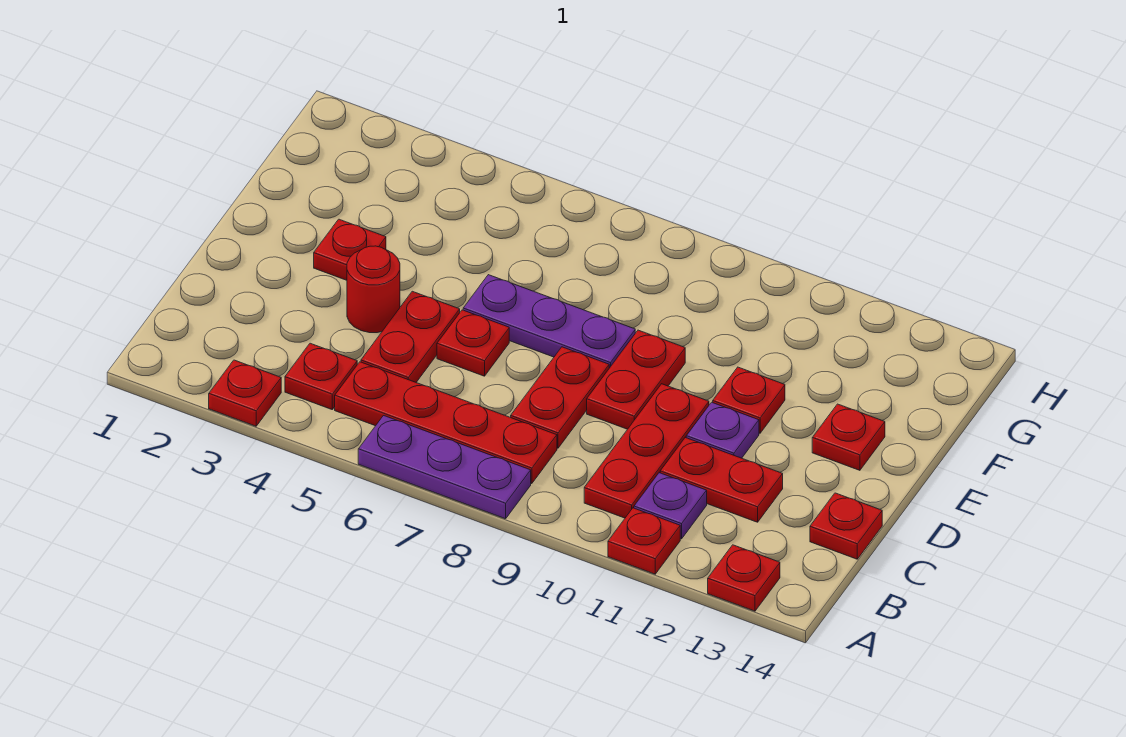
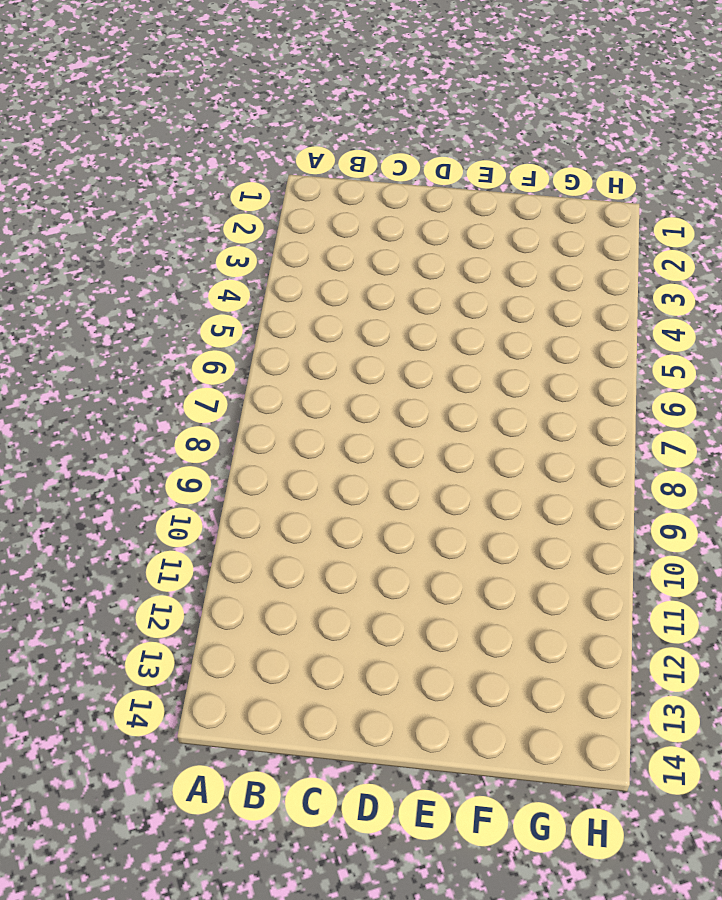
none -> red 1x1 plate [209,360,281,426]
none -> purple 1x3 plate [358,416,531,519]
none -> red 1x1 plate [608,508,680,574]

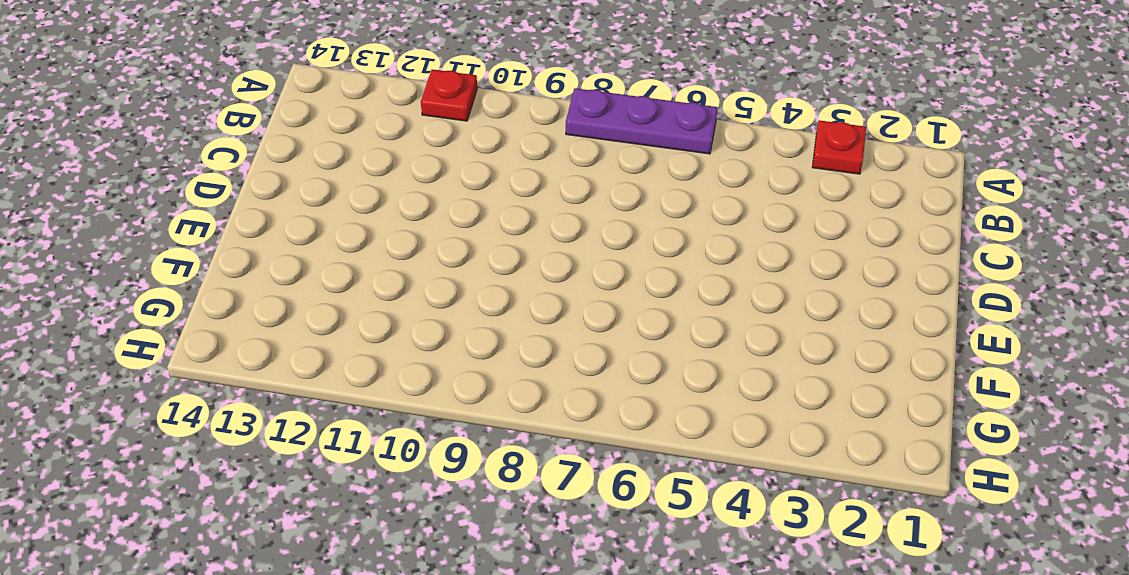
none -> red 1x1 plate [708,545,780,611]
none -> red 1x1 plate [285,343,357,409]
none -> red 1x4 plate [335,362,557,484]

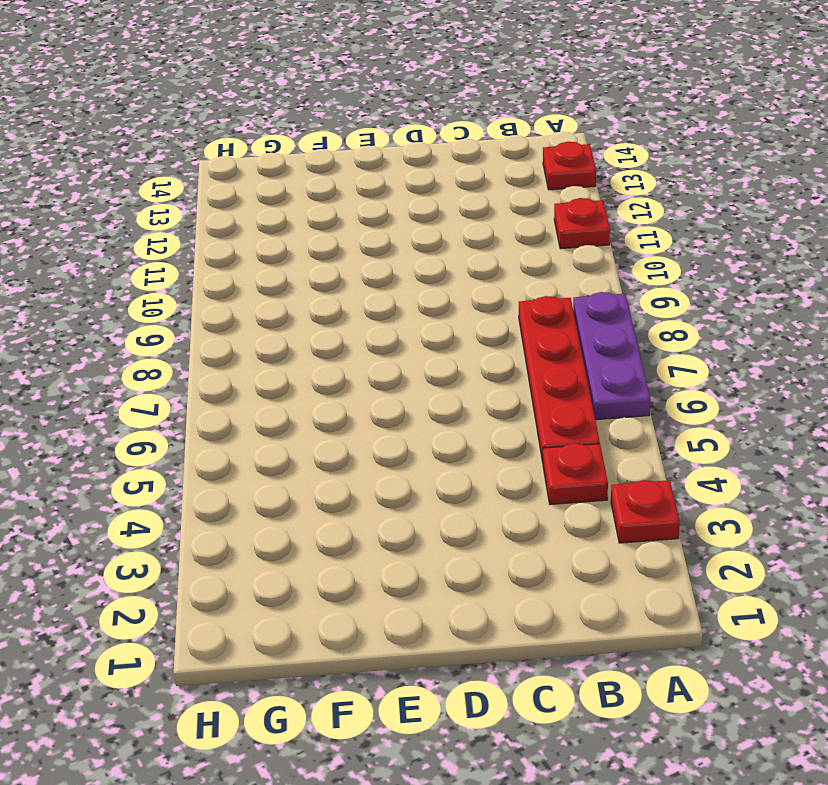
none -> red 1x3 plate [584,384,709,518]
none -> purple 1x1 plate [634,473,707,539]
none -> red 1x2 plate [361,291,460,382]

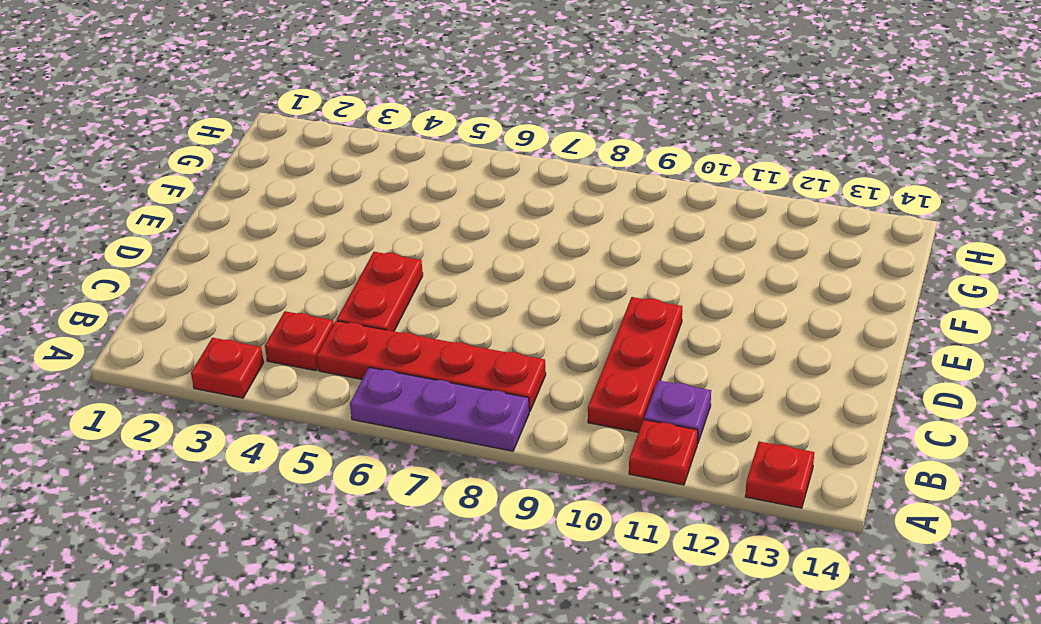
none -> red 1x2 plate [511,347,609,448]
none -> red 1x2 plate [660,437,783,522]
none -> red 1x1 plate [810,493,882,559]

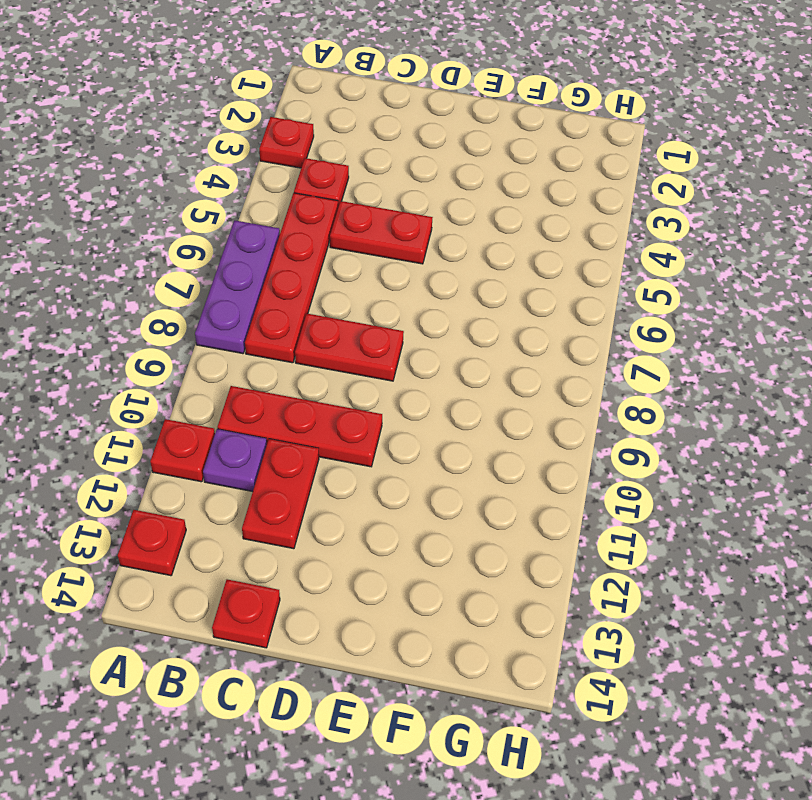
none -> red 1x1 round brick [347,246,400,333]
none -> red 1x1 plate [437,310,509,376]
none -> red 1x2 plate [587,330,685,429]

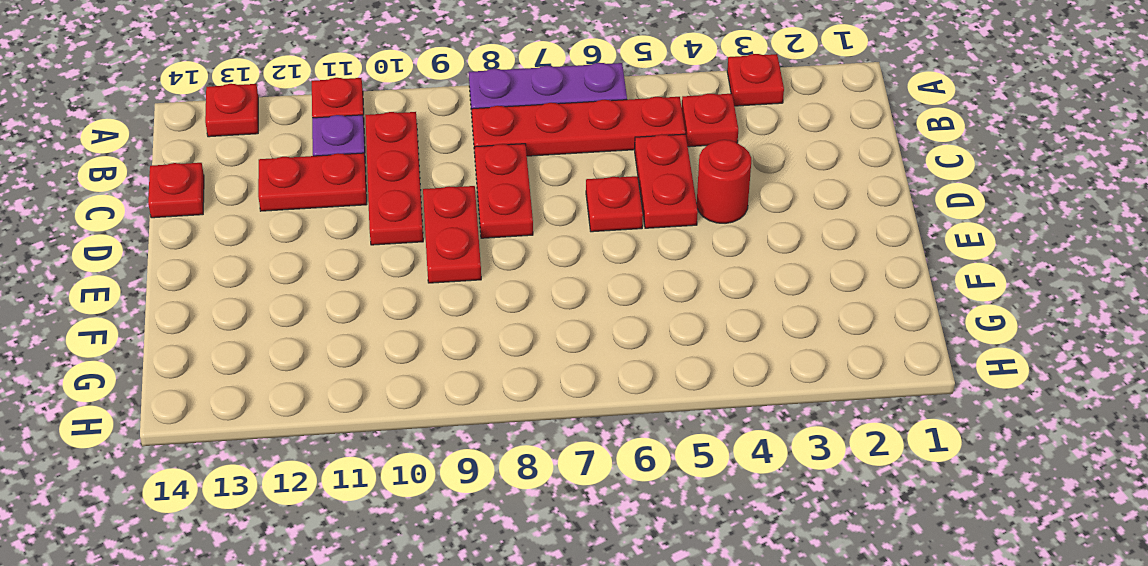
none -> purple 1x1 plate [686,402,759,458]
none -> red 1x1 plate [314,219,386,280]
none -> purple 1x3 plate [463,275,635,368]

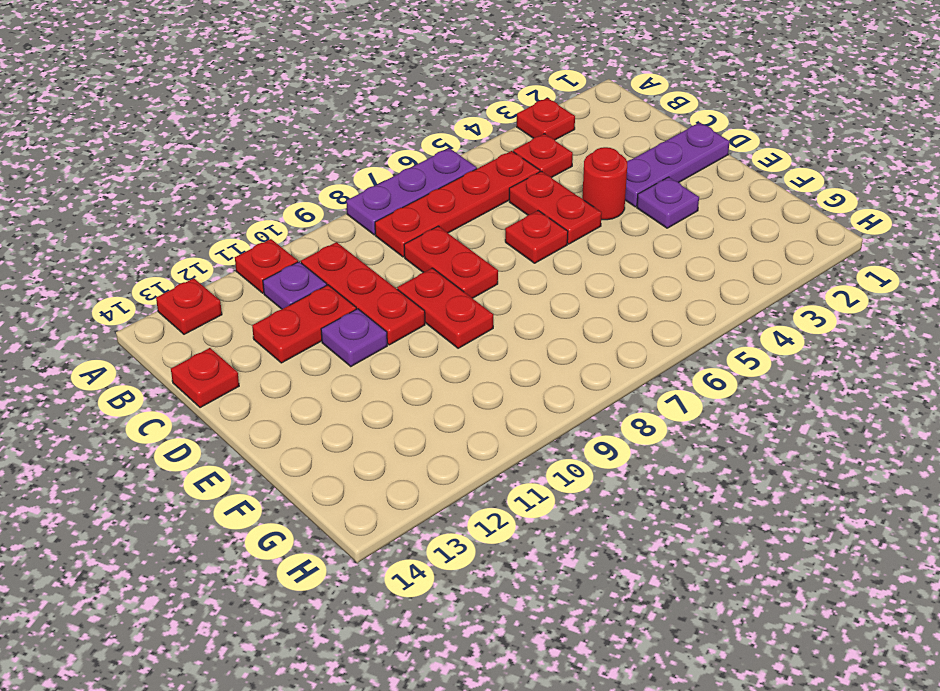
purple 1x3 plate [625,123,730,207] -> purple 1x3 plate moved to [463,275,635,368]
purple 1x1 plate [637,177,699,228] -> red 1x1 plate [314,219,386,280]
none -> red 1x1 plate [713,367,785,433]
none -> red 1x1 plate [812,404,885,470]

